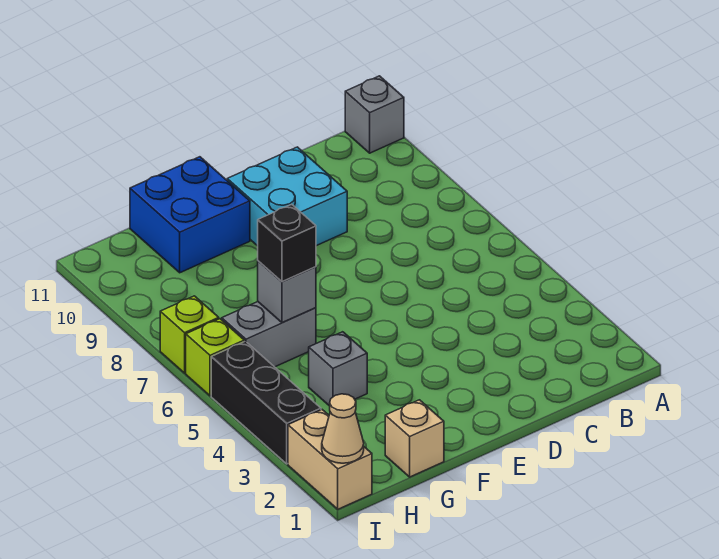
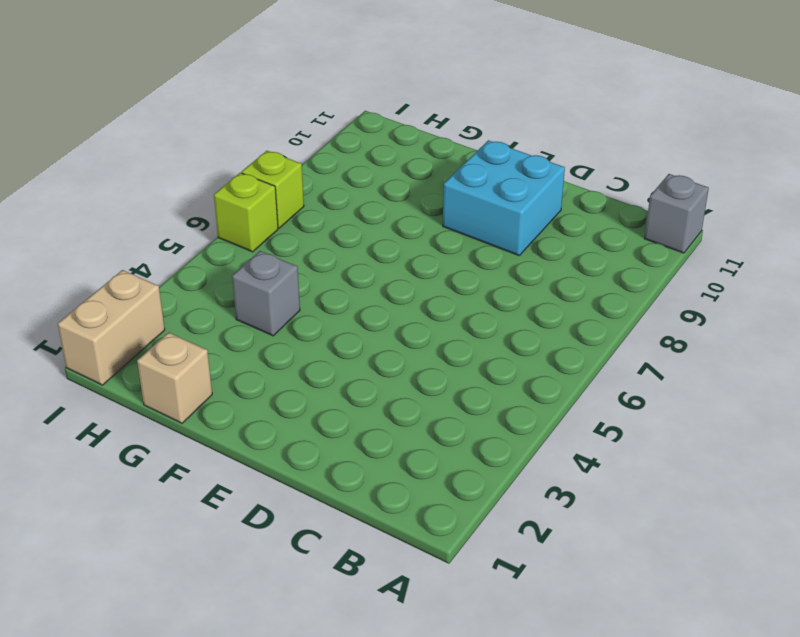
none -> blue 2x2 brick [130,157,250,273]
none -> grey 1x2 brick [222,302,316,367]
none -> black 1x3 brick [211,341,321,464]

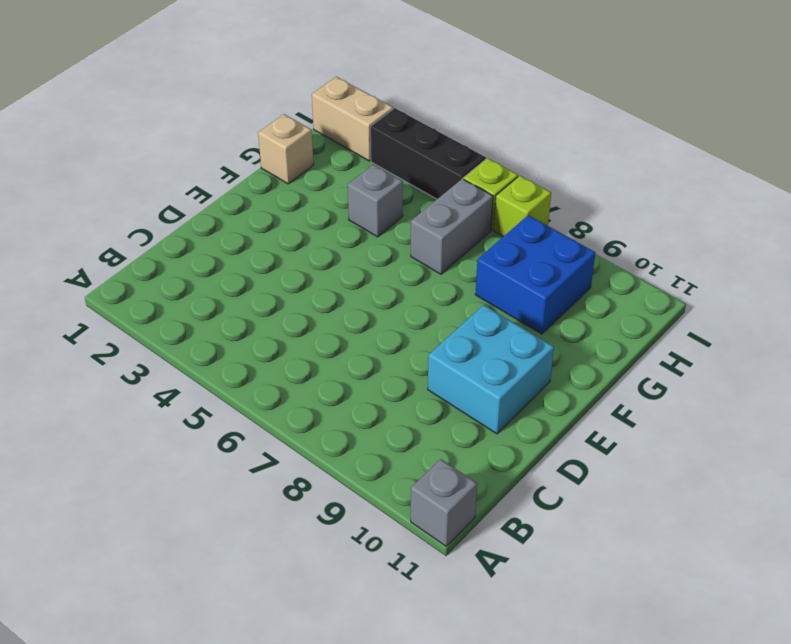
blue 2x2 brick [475,215,595,334] -> blue 2x2 brick moved to [130,157,250,273]
none -> grey 1x1 brick [258,261,316,323]
none -> tan 1x1 cone [322,394,364,463]
none -> black 1x1 brick [258,204,316,282]

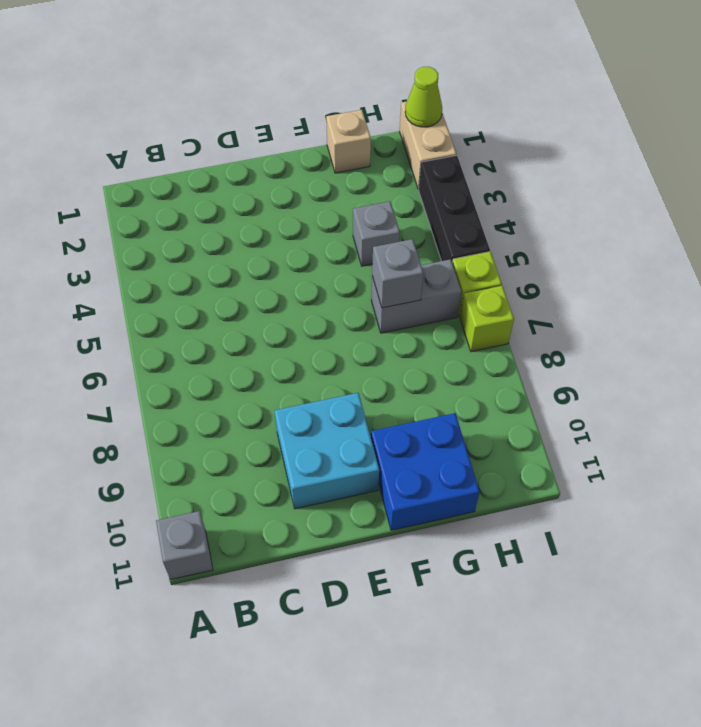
lime 1x1 cone [405,67,442,127] -> tan 1x1 cone [322,394,364,463]
none -> black 1x1 brick [258,204,316,282]

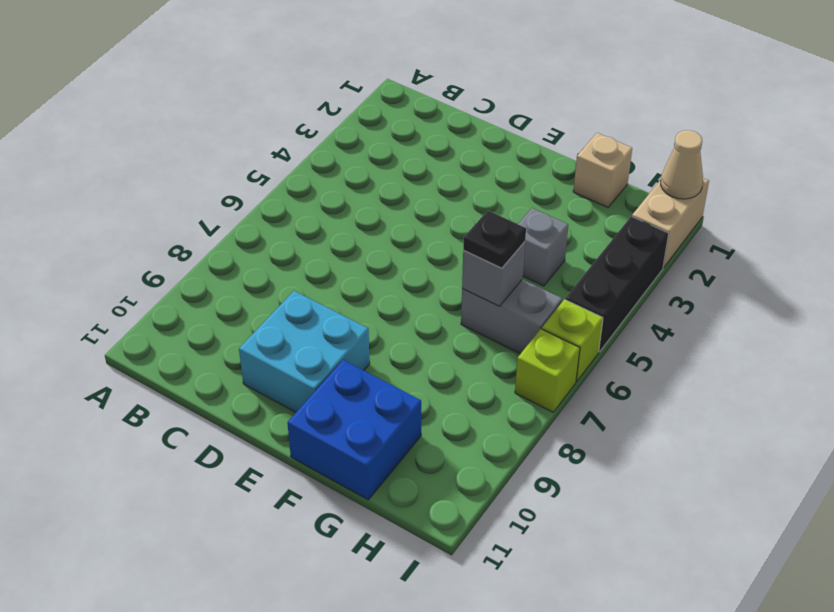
black 1x1 plate [463,211,526,268] -> black 1x1 brick [258,204,316,282]
none -> grey 1x1 brick [345,76,404,153]

